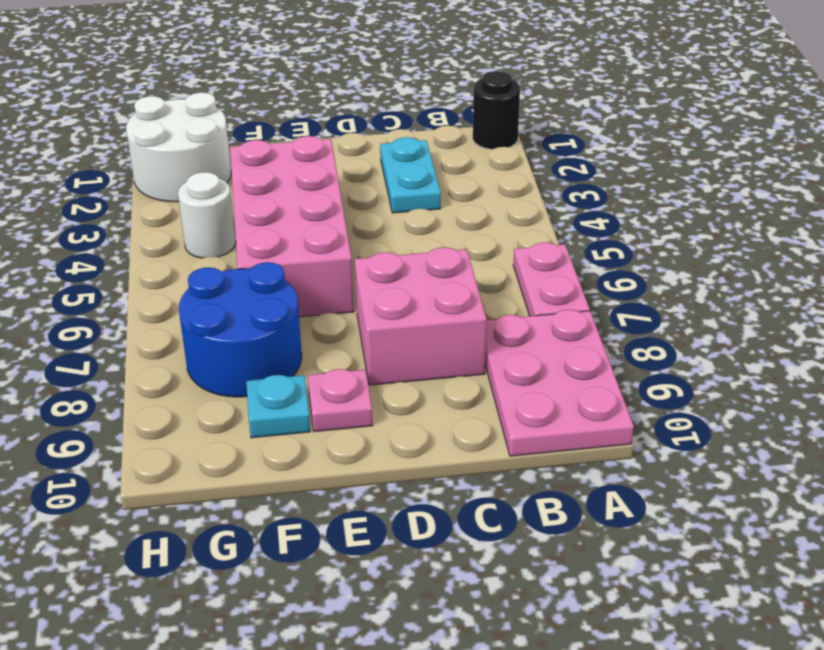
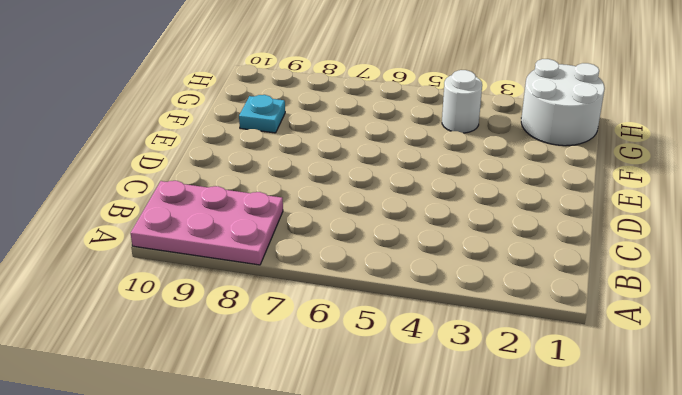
none -> black 1x1 round brick [473,71,520,149]
none -> pink 1x2 plate [513,242,590,316]

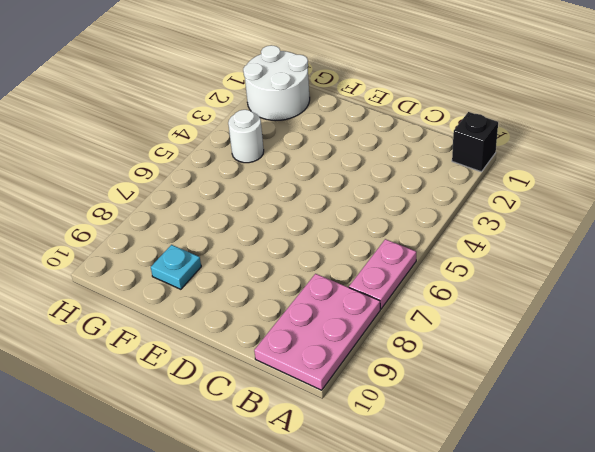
black 1x1 brick [452,112,498,172] -> black 1x1 round brick [473,71,520,149]
none -> cyan 1x2 plate [380,137,441,213]
none -> pink 2x2 brick [355,247,486,385]

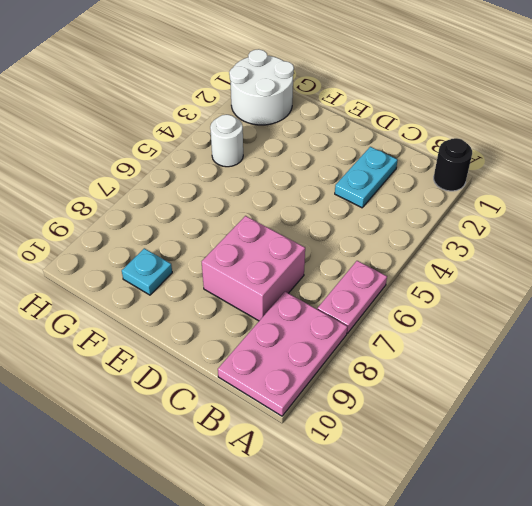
none -> pink 2x4 brick [230,136,354,317]
none -> pink 1x1 plate [308,369,373,432]

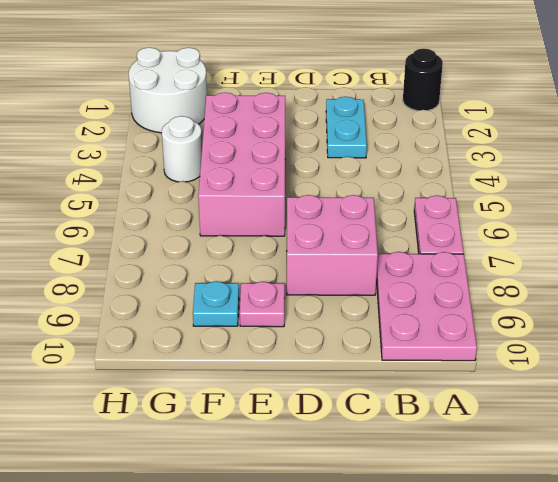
none -> blue 2x2 round brick [179,262,302,397]

